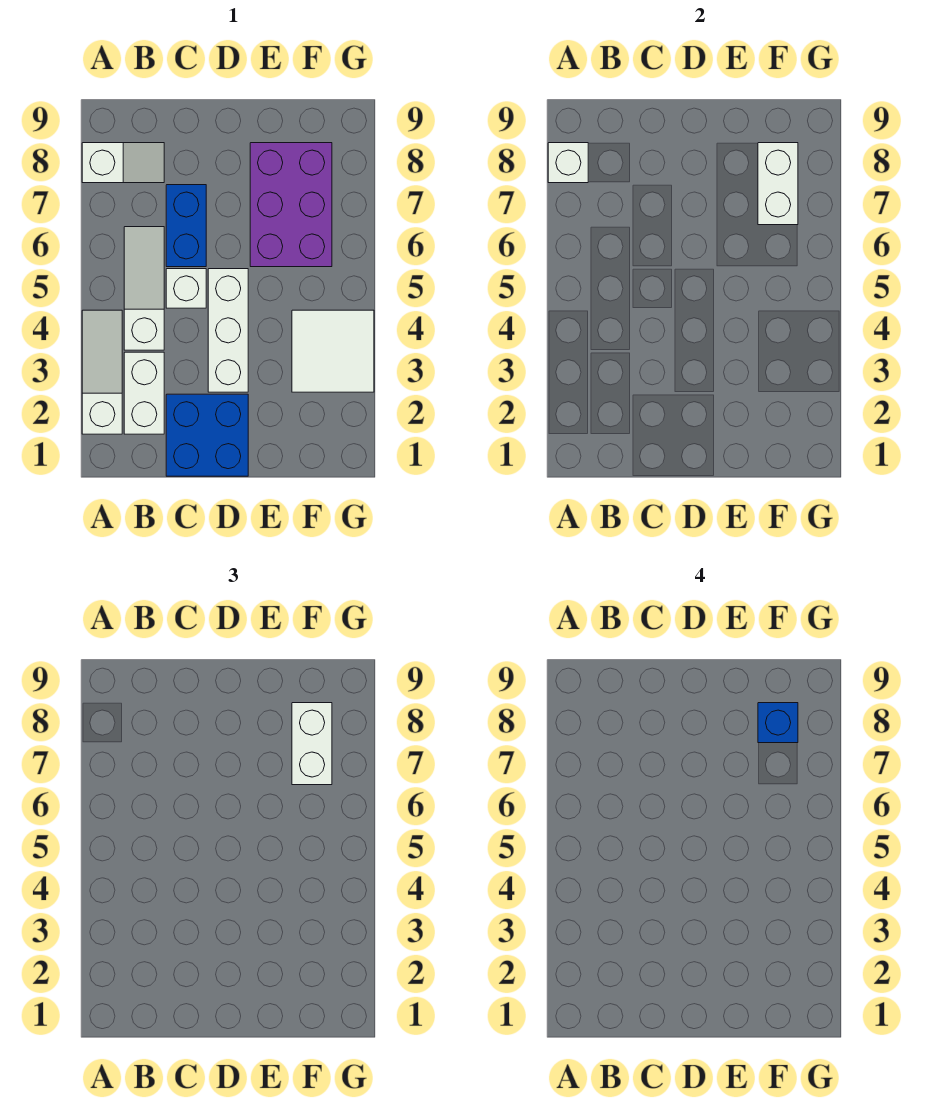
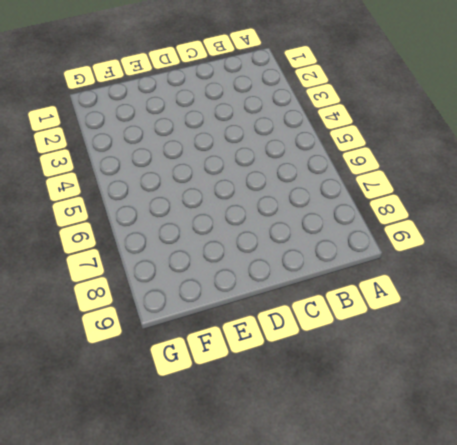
none -> white 1x3 slope [82,310,122,434]
none -> white 1x2 slope [82,143,164,183]
none -> white 1x2 brick [124,352,164,434]

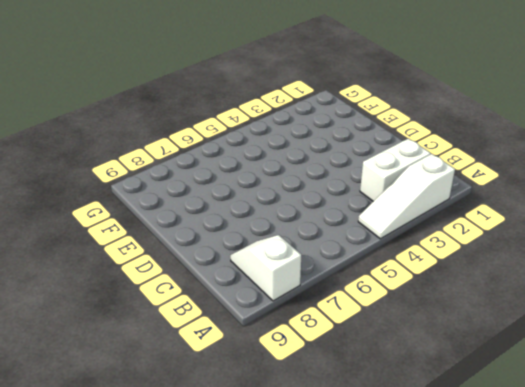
none -> white 1x3 slope [124,227,164,350]
none -> blue 2x2 brick [166,394,248,476]
none -> white 1x1 brick [166,269,206,308]

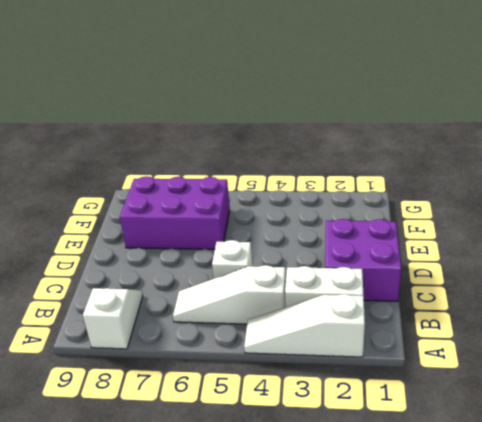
purple 2x2 brick [325,219,401,301] -> blue 2x2 brick [166,394,248,476]
none -> blue 1x2 brick [166,185,206,267]
none -> white 1x3 brick [208,269,248,392]
none -> white 2x2 tile [292,310,374,392]

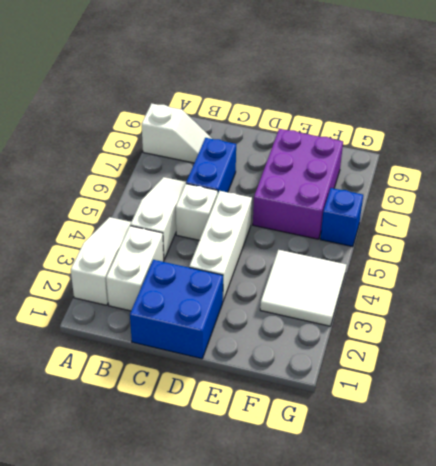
blue 1x1 brick [320,188,363,247] -> blue 1x1 brick moved to [758,703,798,743]
none -> white 1x1 brick [548,143,588,183]
none -> white 1x2 brick [758,143,798,225]
none -> white 1x2 brick [292,703,332,785]

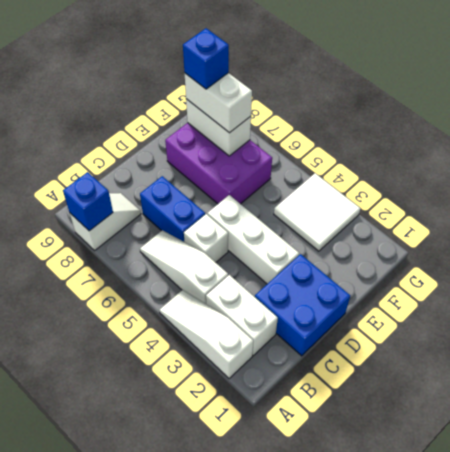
blue 1x1 brick [63,172,113,231] -> white 1x1 brick [548,143,588,183]

